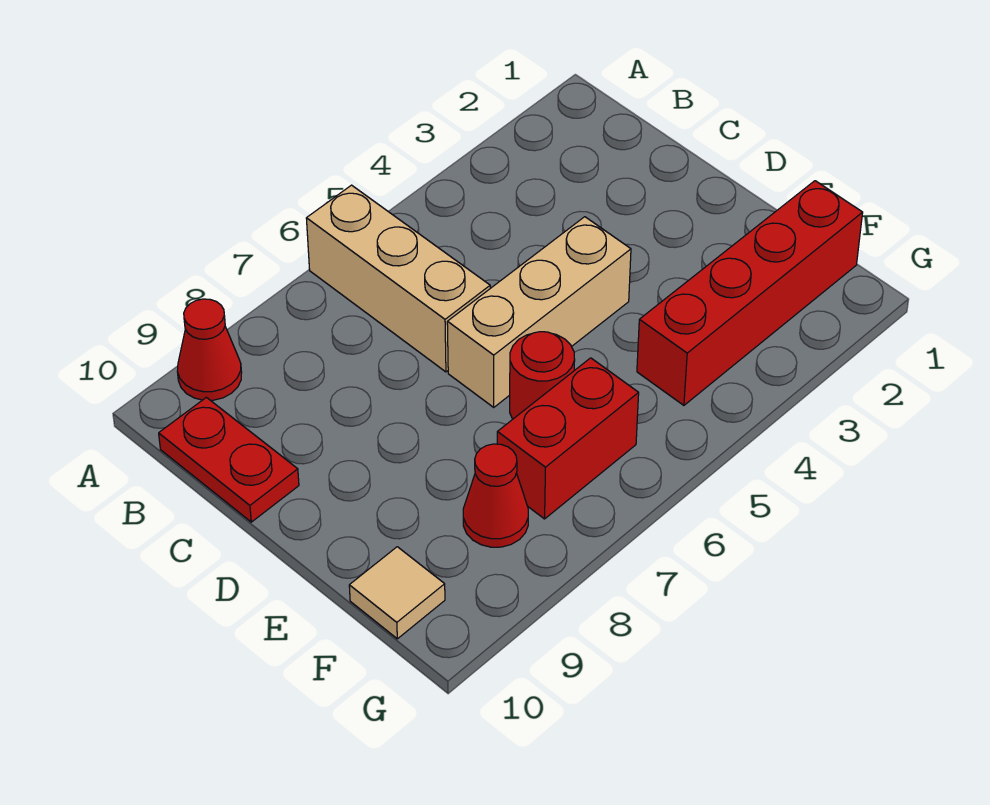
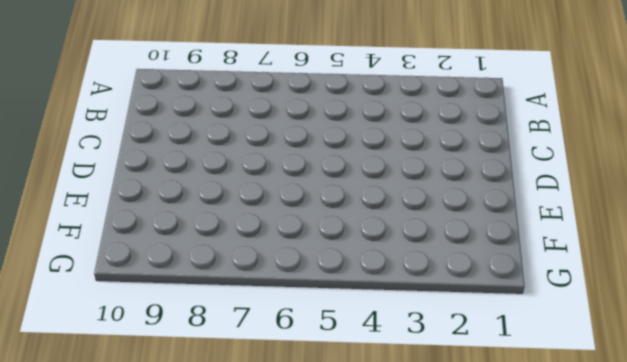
none -> tan 1x3 brick [306,185,490,372]
none -> red 1x1 cone [177,299,242,400]

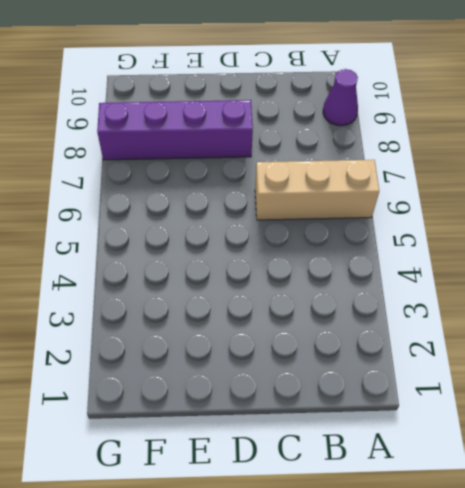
purple 1x1 cone [323,69,358,126] -> red 1x1 cone [177,299,242,400]
purple 1x4 brick [97,100,253,160] -> red 1x1 cone [463,444,528,547]
none -> red 1x2 plate [159,397,299,522]
none -> tan 1x3 brick [447,217,631,407]

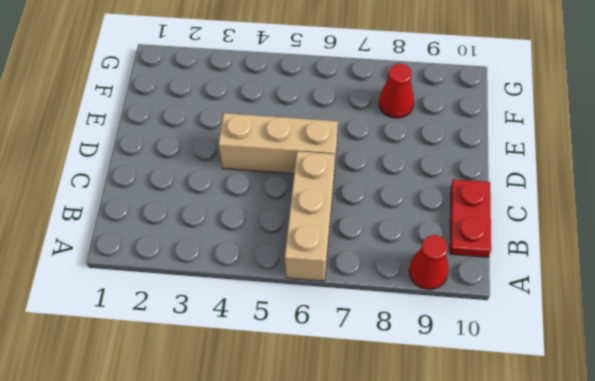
none -> red 1x1 round brick [510,332,575,419]
none -> red 1x4 brick [637,181,863,405]

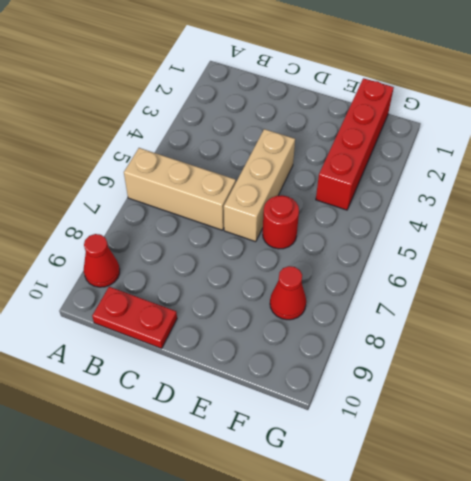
none -> red 1x2 brick [497,358,639,519]
none -> tan 1x1 tile [349,547,445,639]

